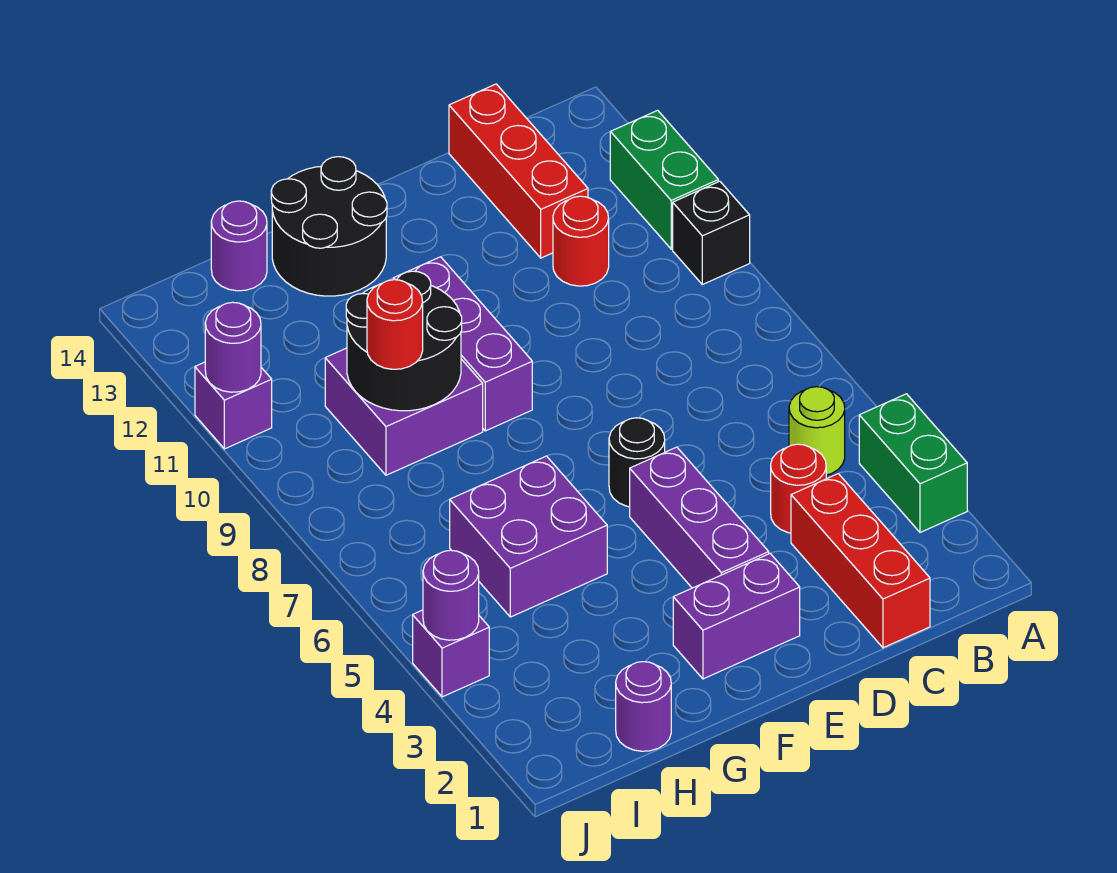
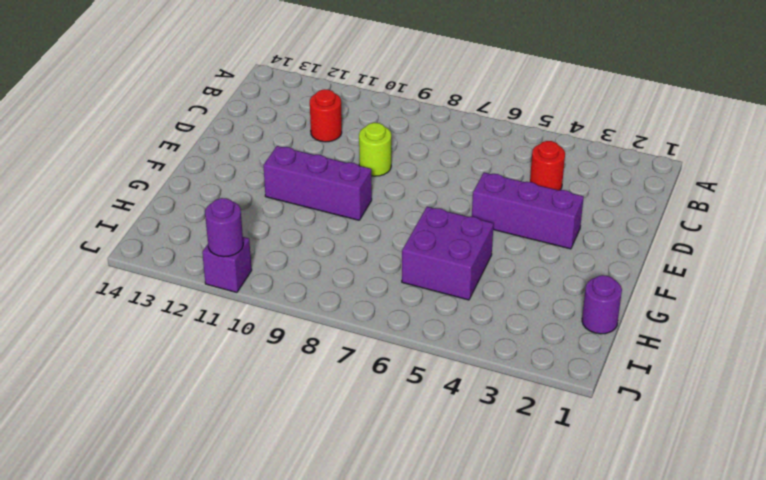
lime 1x1 round brick [359,123,391,176] -> lime 1x1 round brick moved to [789,387,845,475]
none -> green 1x2 brick [859,394,967,532]
none -> black 1x1 brick [673,181,750,285]
none -> green 1x2 brick [610,110,718,249]

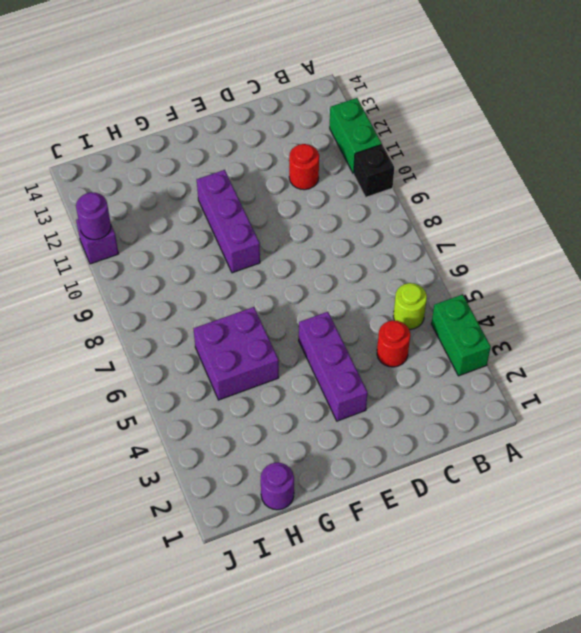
none -> red 1x3 brick [791,474,930,648]
none -> red 1x3 brick [449,84,588,258]
none -> purple 1x2 brick [673,554,800,679]

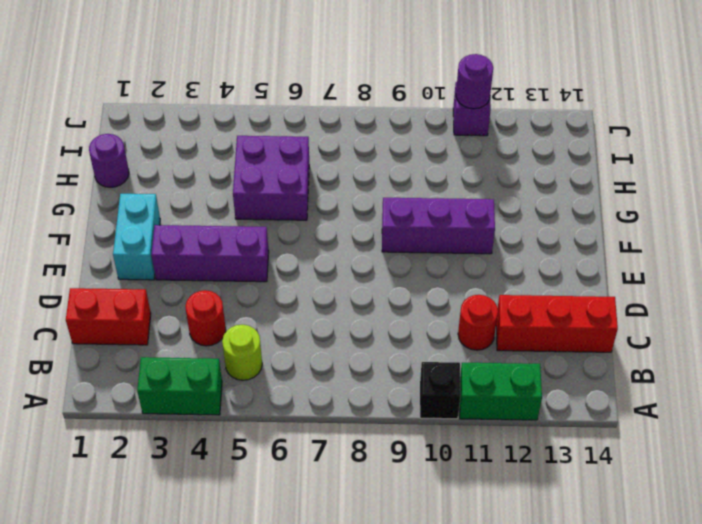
red 1x2 brick [66,288,151,345] -> red 1x3 brick [791,474,930,648]
cyan 1x2 brick [113,194,160,280] -> purple 1x2 brick [673,554,800,679]
none -> black 1x1 round brick [609,418,665,507]
none -> black 2x2 round brick [271,157,387,296]
none -> purple 2x2 brick [325,348,483,475]

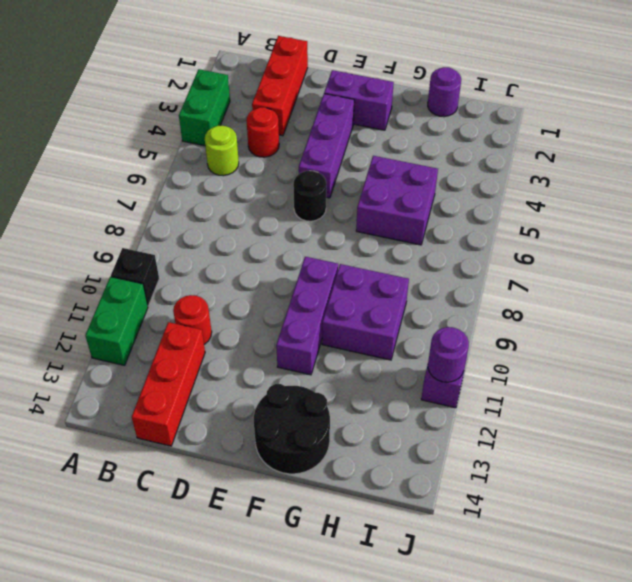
none -> purple 1x1 round brick [211,201,267,291]
none -> purple 1x1 brick [413,610,489,697]
none -> black 2x2 round brick [346,271,462,411]

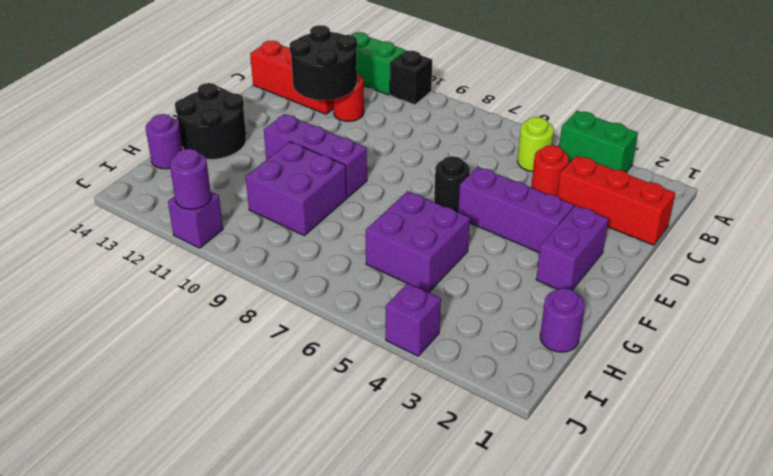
black 2x2 round brick [290,25,357,100] -> black 2x2 round brick moved to [346,271,462,411]
none -> purple 1x1 round brick [423,550,479,640]
none -> red 1x1 round brick [367,280,423,369]

